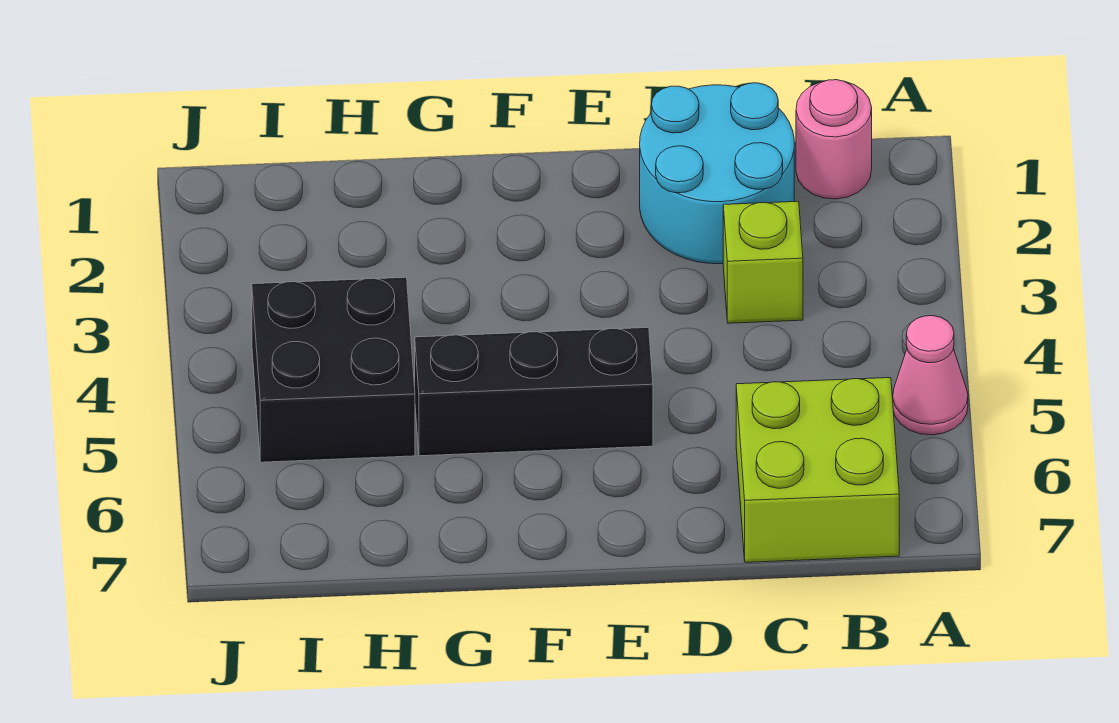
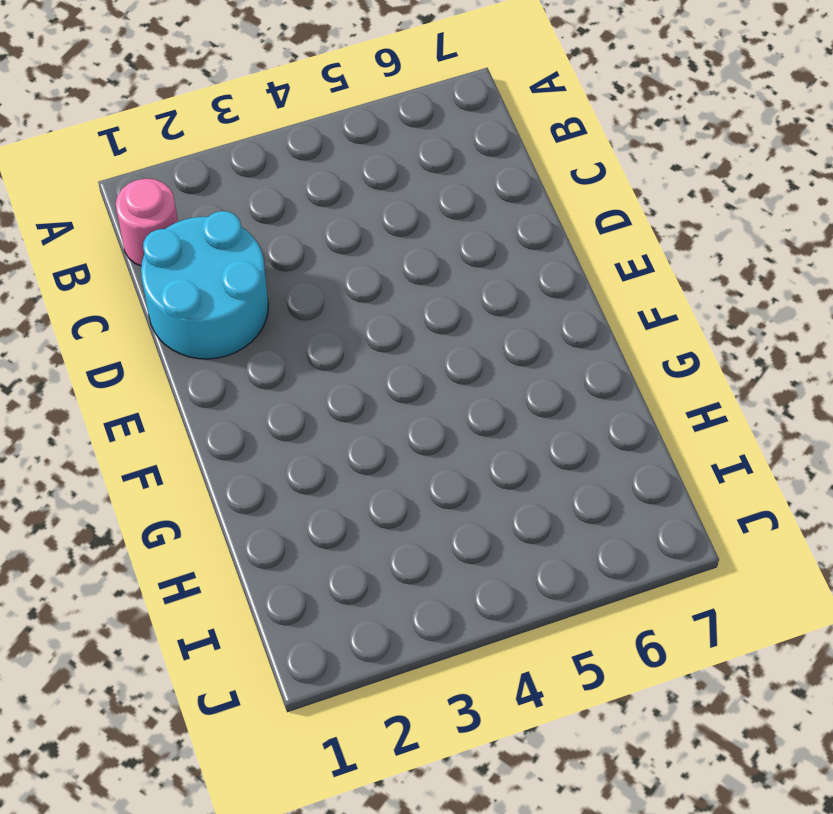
none -> pink 1x1 cone [893,316,968,435]
none -> lime 2x2 brick [736,378,899,562]

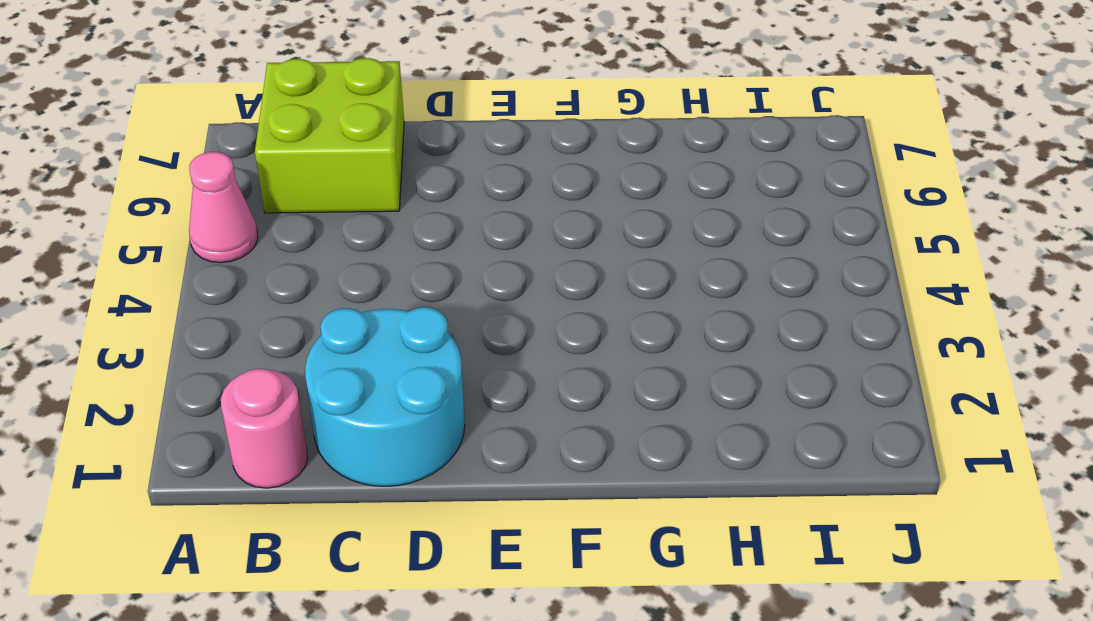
none -> lime 1x1 brick [723,201,803,323]
none -> black 1x3 brick [415,327,653,456]

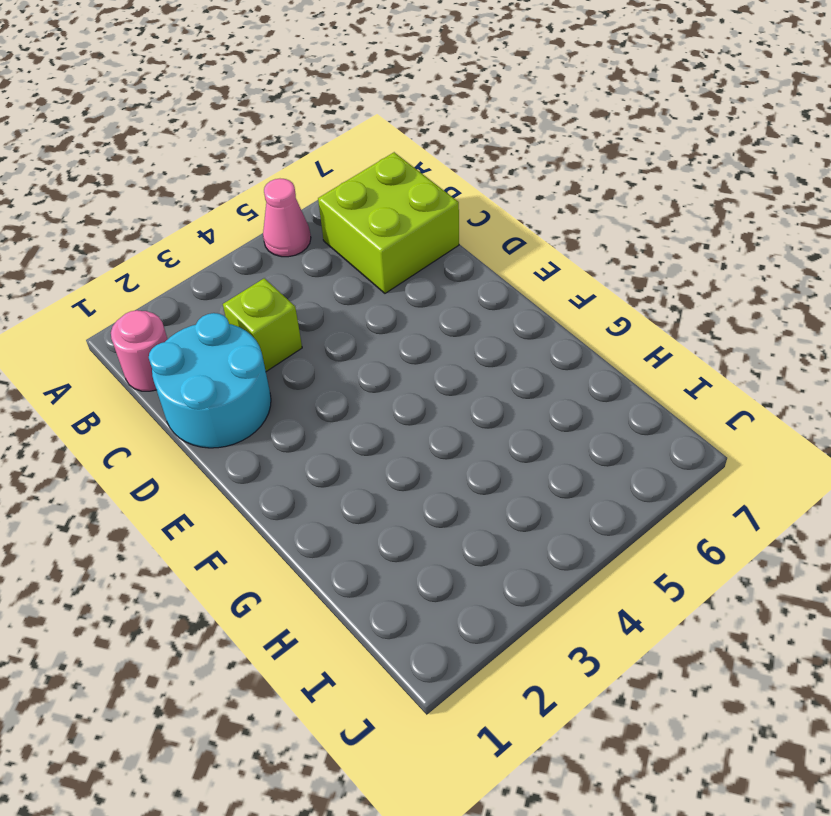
none -> black 1x3 brick [415,327,653,456]
none -> black 2x2 brick [252,277,415,462]

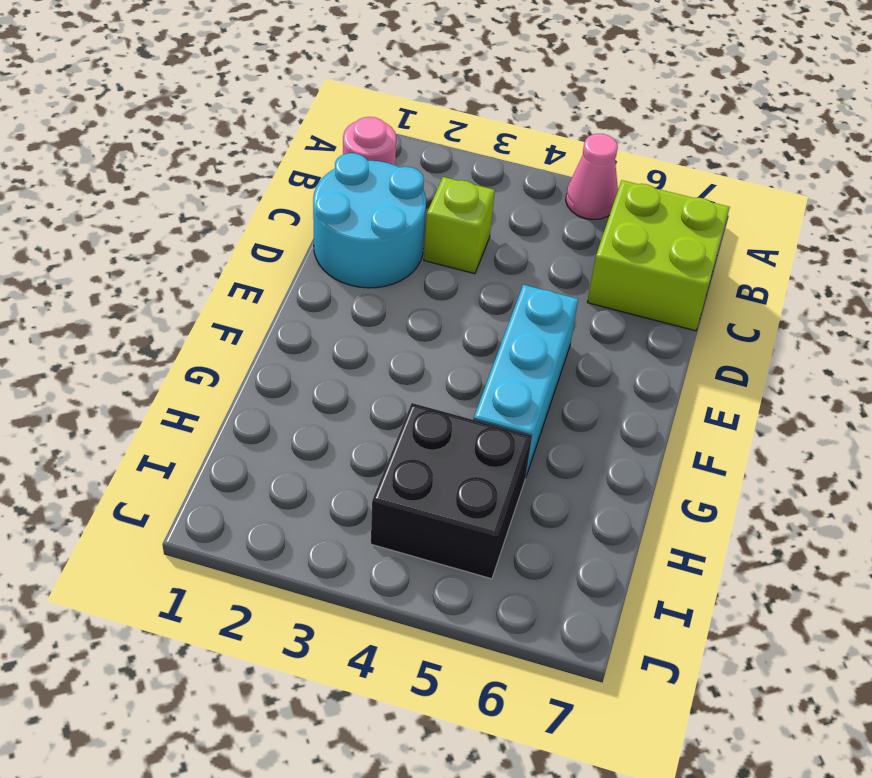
cyan 1x3 brick [474,285,578,478] -> black 1x3 brick [415,327,653,456]

